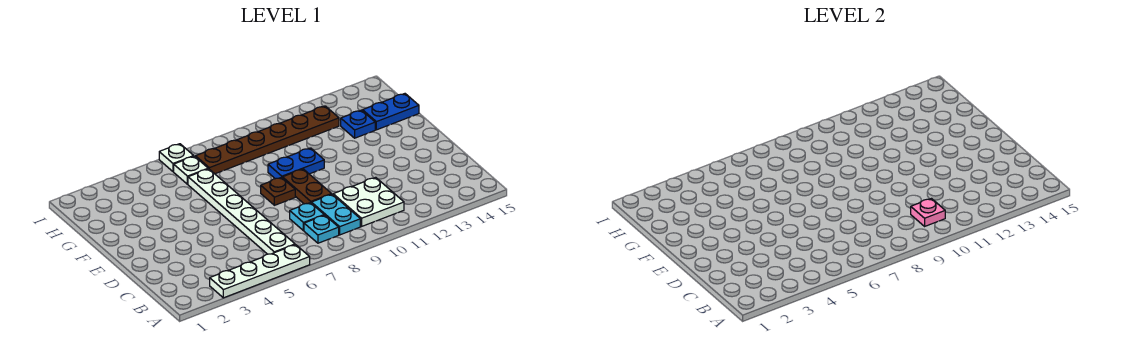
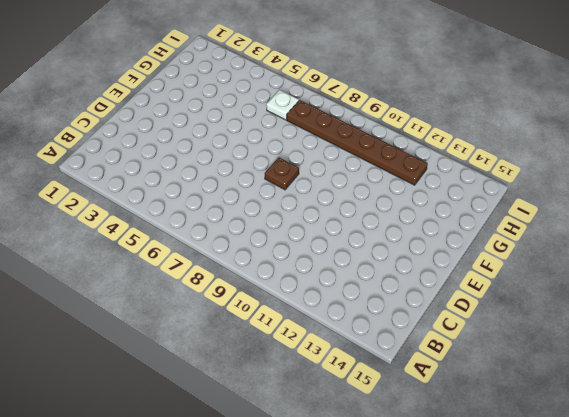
none -> white 1x4 plate [210,245,310,298]
none -> white 1x6 plate [188,169,295,254]
none -> cyan 1x1 plate [304,215,339,243]

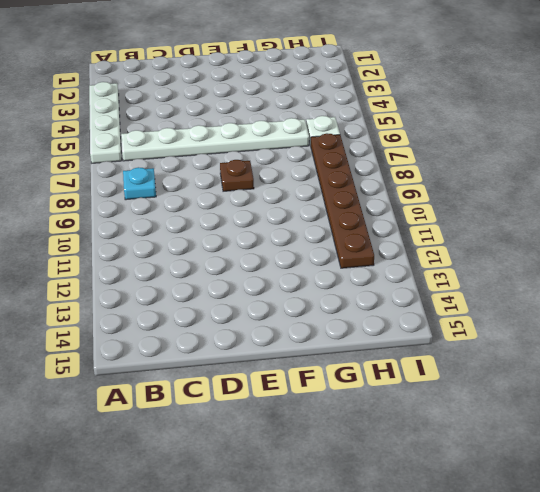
none -> cyan 1x2 plate [311,194,360,235]
none -> white 2x2 plate [333,177,404,226]
none -> cyan 1x1 plate [290,203,324,231]

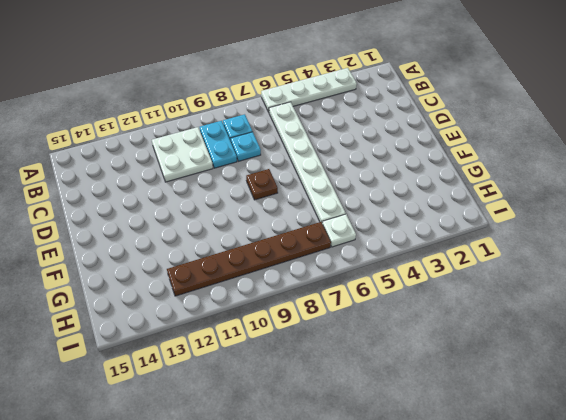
none -> brown 1x2 plate [282,169,331,204]
none -> blue 1x2 plate [268,148,324,179]
none -> blue 1x1 plate [341,110,375,138]

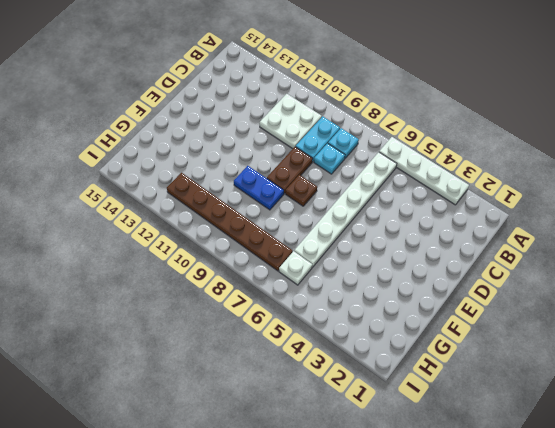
none -> blue 1x1 plate [341,110,375,138]
none -> blue 1x2 plate [363,94,419,130]
none -> white 1x1 plate [159,144,194,172]

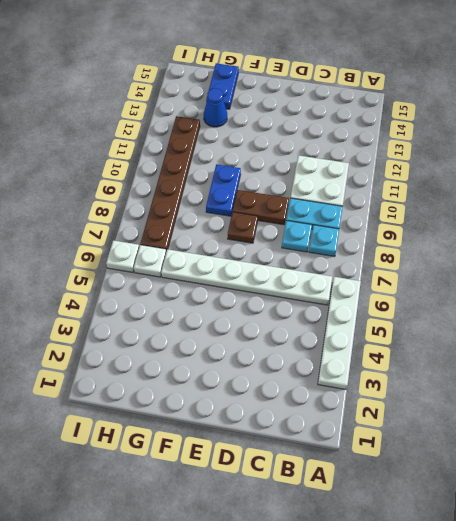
blue 1x1 cone [204,88,227,127] -> blue 1x1 plate [341,110,375,138]
none -> pink 1x1 plate [911,199,945,226]

